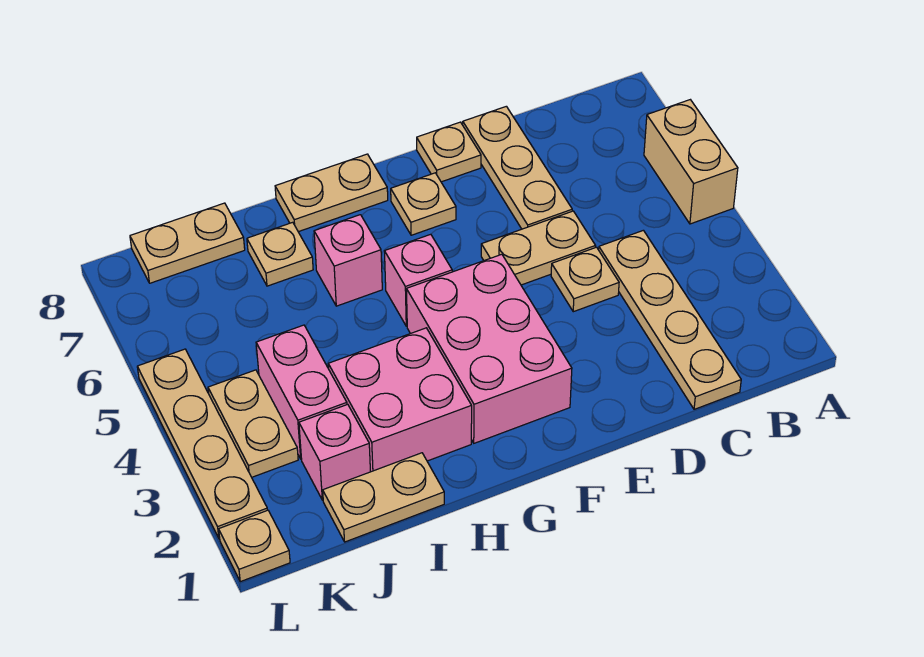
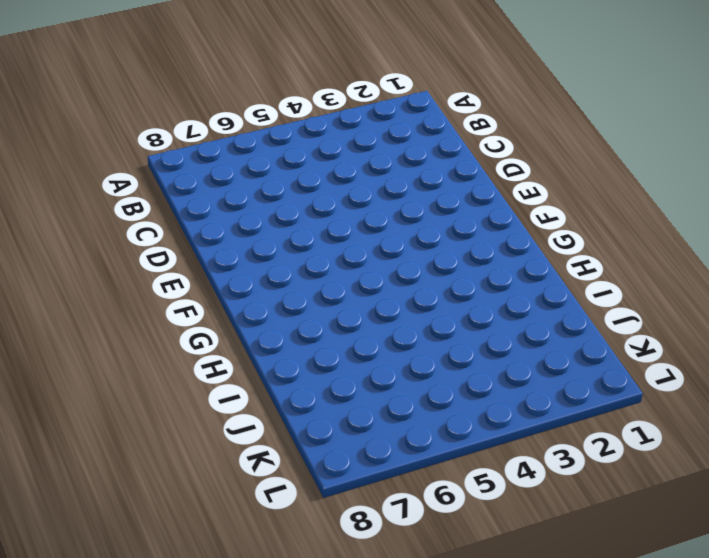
none -> tan 1x2 brick [644,100,738,224]
none -> tan 1x4 plate [599,230,741,409]
none -> tan 1x1 plate [551,247,619,312]

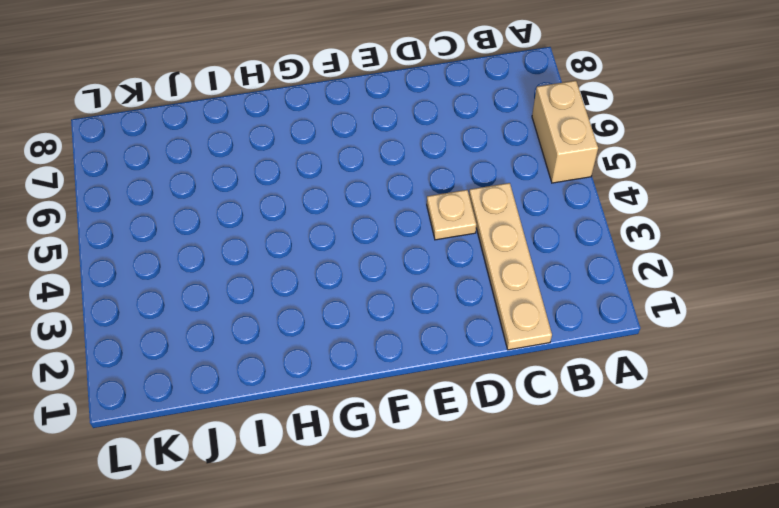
none -> tan 1x2 plate [481,211,595,285]
none -> tan 1x3 plate [463,106,572,229]
none -> tan 1x1 plate [417,122,481,182]

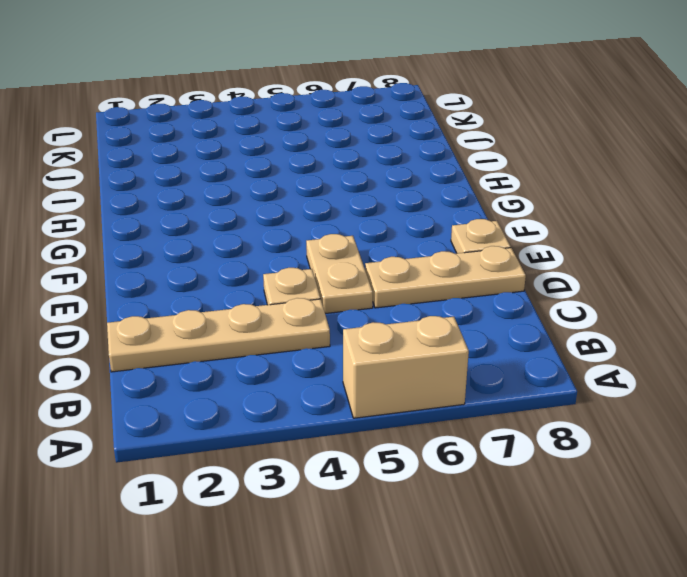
none -> pink 2x3 brick [406,254,572,443]
none -> tan 1x1 plate [391,173,456,235]
none -> pink 1x1 brick [385,234,452,326]

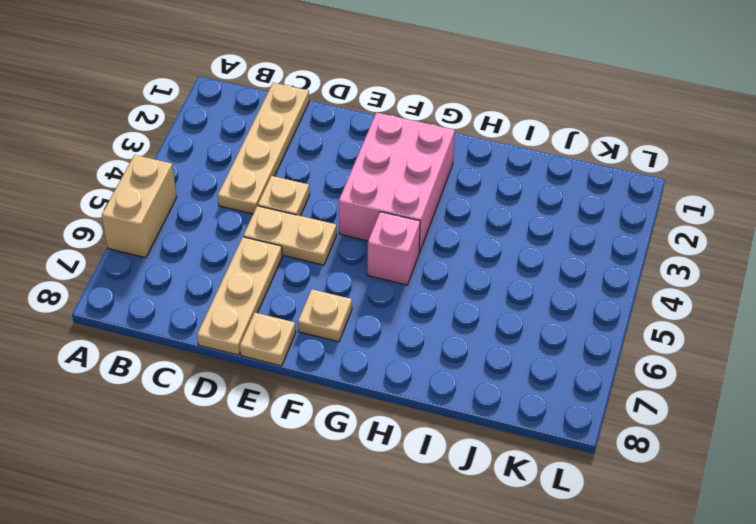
none -> tan 1x2 plate [275,154,388,232]
none -> pink 2x2 brick [328,328,472,472]
none -> pink 1x1 brick [314,215,382,306]

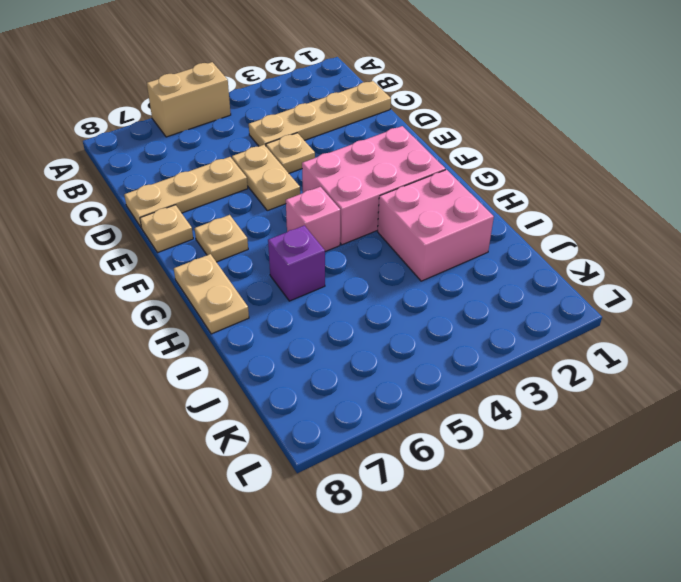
purple 1x1 brick [268,225,325,301] -> pink 1x1 brick [314,215,382,306]
none -> tan 1x2 plate [323,453,444,542]
none -> tan 1x1 plate [247,222,313,286]
none -> pink 1x1 brick [299,404,370,500]

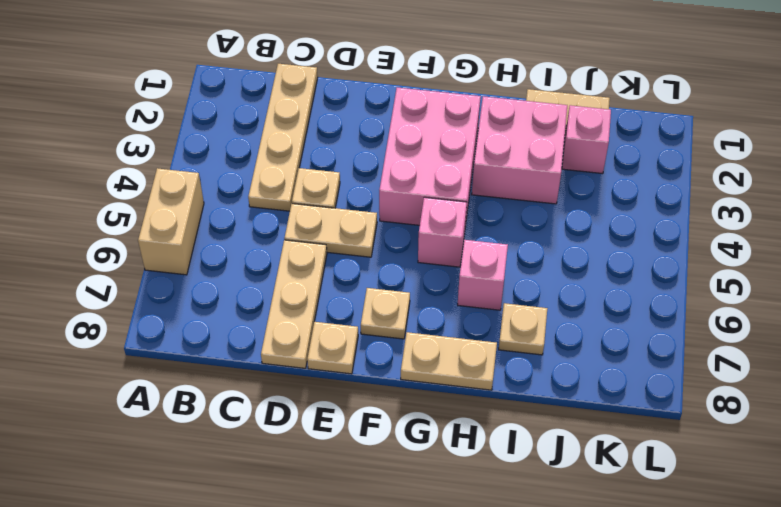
none -> pink 1x2 brick [256,325,347,459]
none -> tan 1x2 plate [130,203,245,283]
none -> tan 1x2 plate [208,370,298,477]

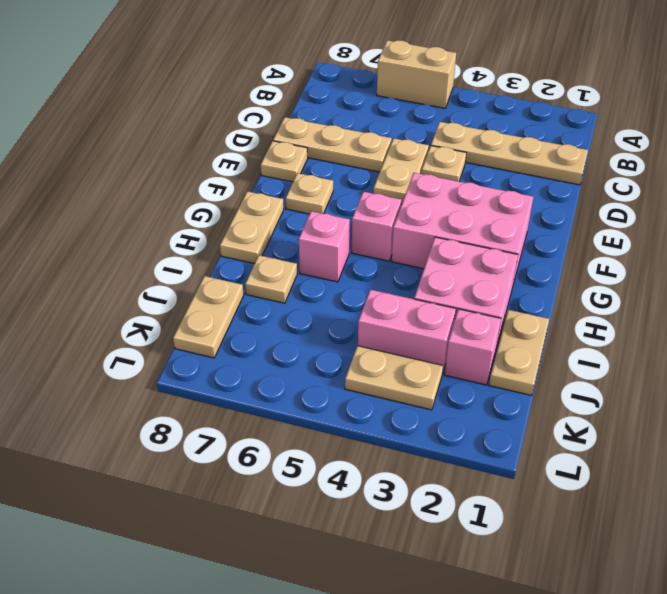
none -> tan 1x1 plate [219,510,290,582]
none -> tan 1x4 plate [137,349,267,539]

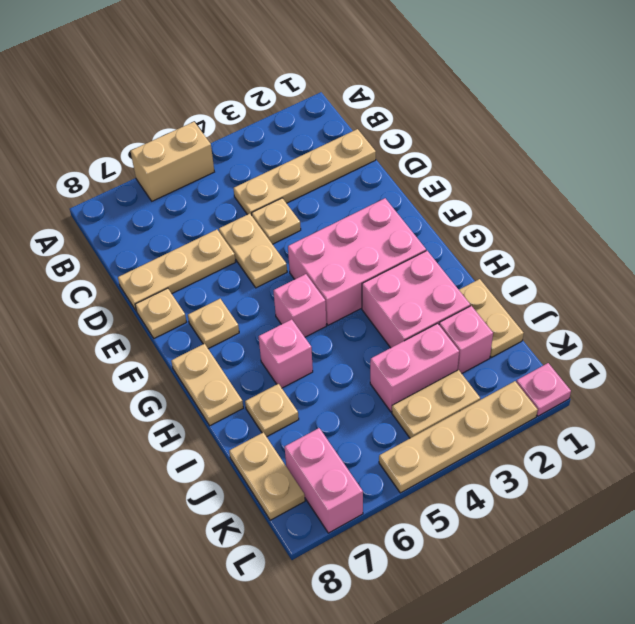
pink 1x2 brick [285,428,363,533] -> none
pink 1x1 plate [516,363,571,416] -> tan 1x1 plate [219,510,290,582]

